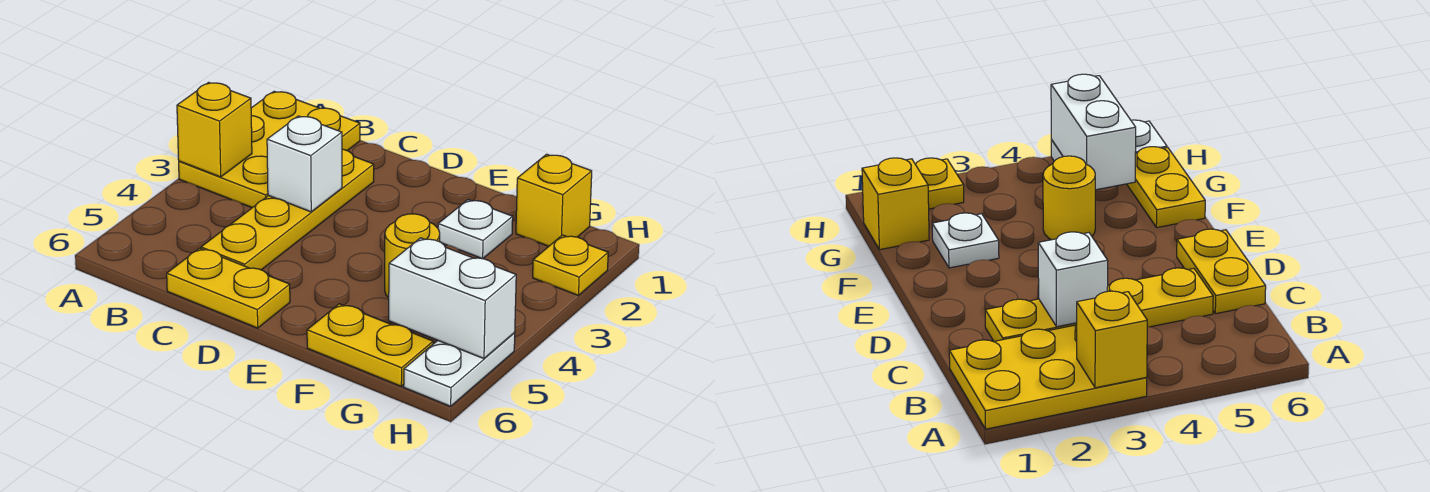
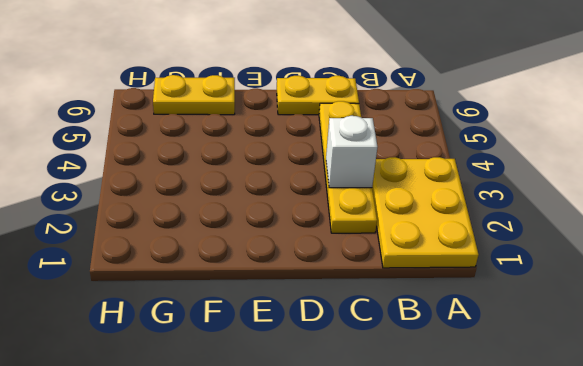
none -> white 1x1 plate [438,200,513,259]
none -> yellow 1x1 round brick [385,214,440,298]
none -> yellow 1x1 brick [516,154,592,246]

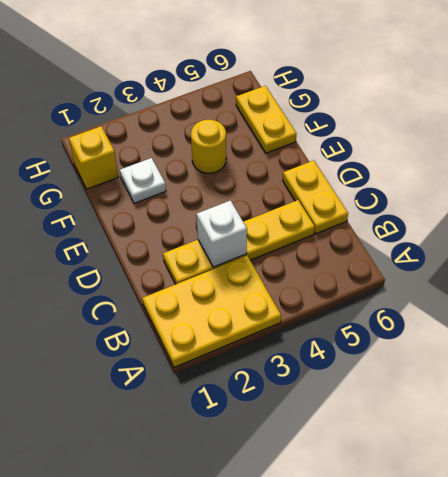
none -> yellow 1x1 plate [533,235,608,296]
none -> white 1x2 plate [404,333,515,406]
none -> yellow 1x1 brick [177,82,252,177]

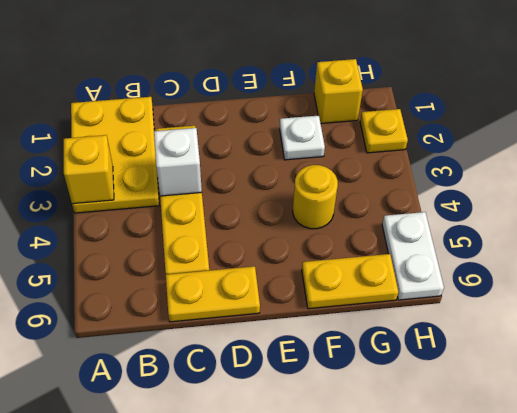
none -> white 1x2 brick [389,238,516,359]

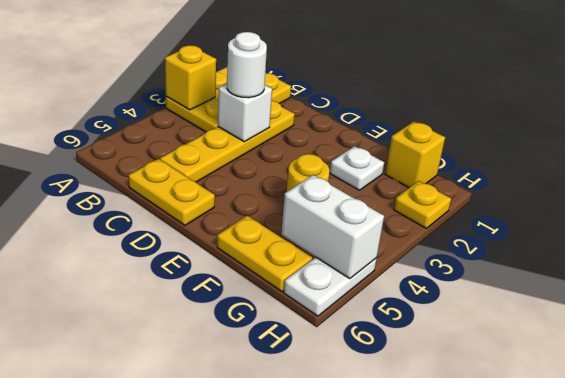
white 1x1 round brick [227,32,267,98] -> none

